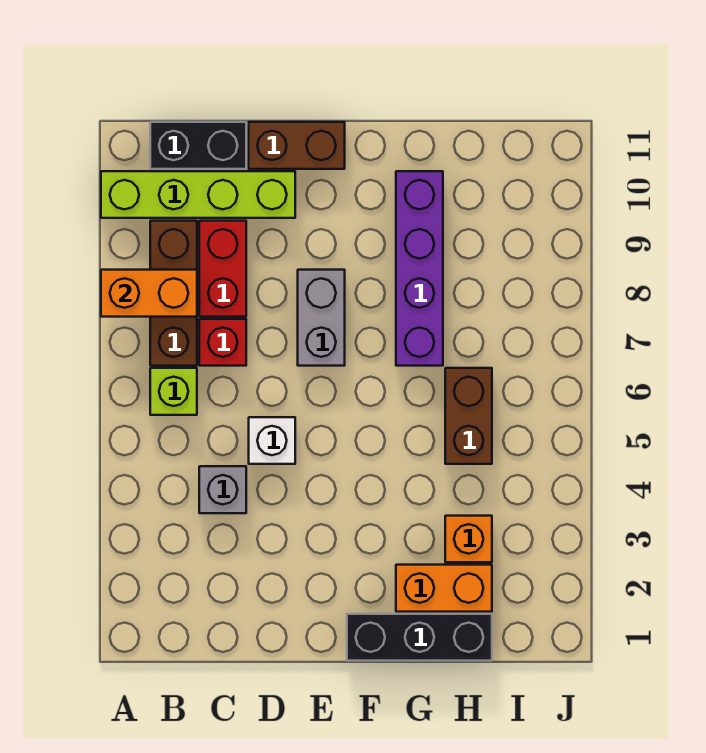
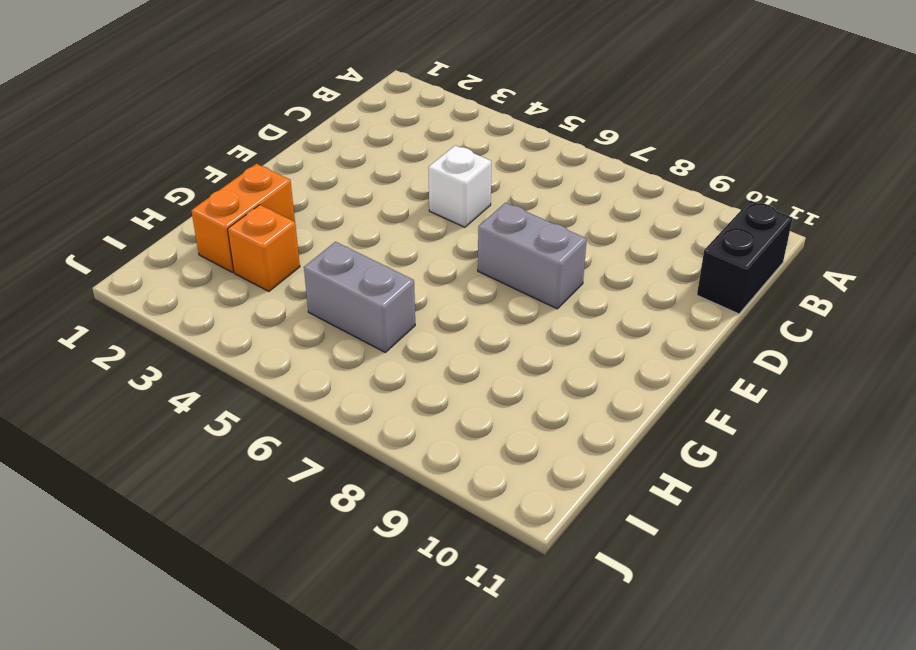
grey 1x2 brick [304,242,415,352] -> brown 1x2 brick [445,368,492,464]
none -> lime 1x4 brick [101,171,295,218]
none -> lime 1x1 brick [150,368,197,415]
none -> brown 1x3 brick [150,221,197,366]

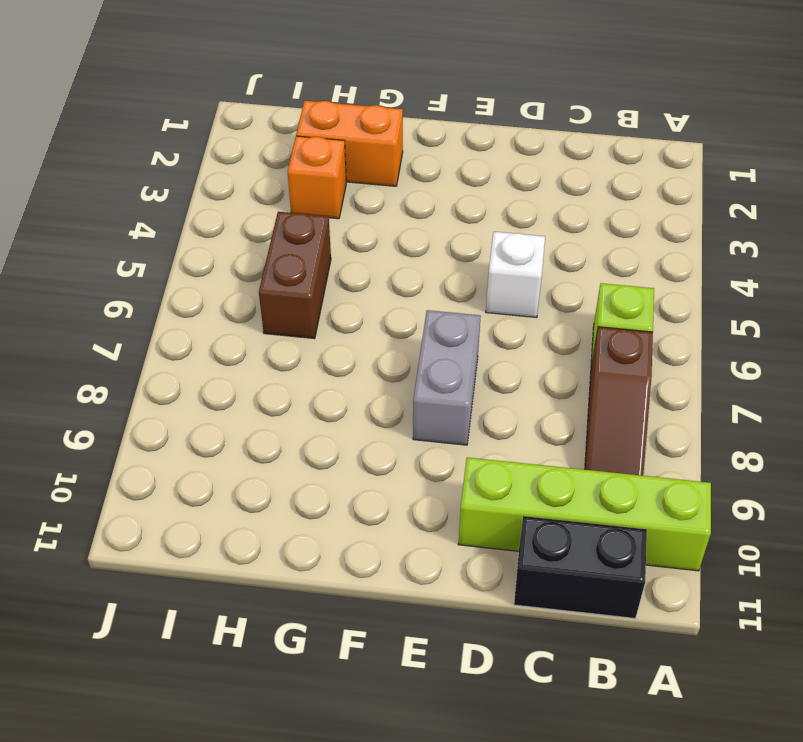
brown 1x3 slope [585,327,653,476] -> brown 1x3 brick [150,221,197,366]
none -> grey 1x1 brick [199,466,246,513]
none -> red 1x1 brick [199,319,246,366]
none -> red 1x2 brick [199,221,246,317]

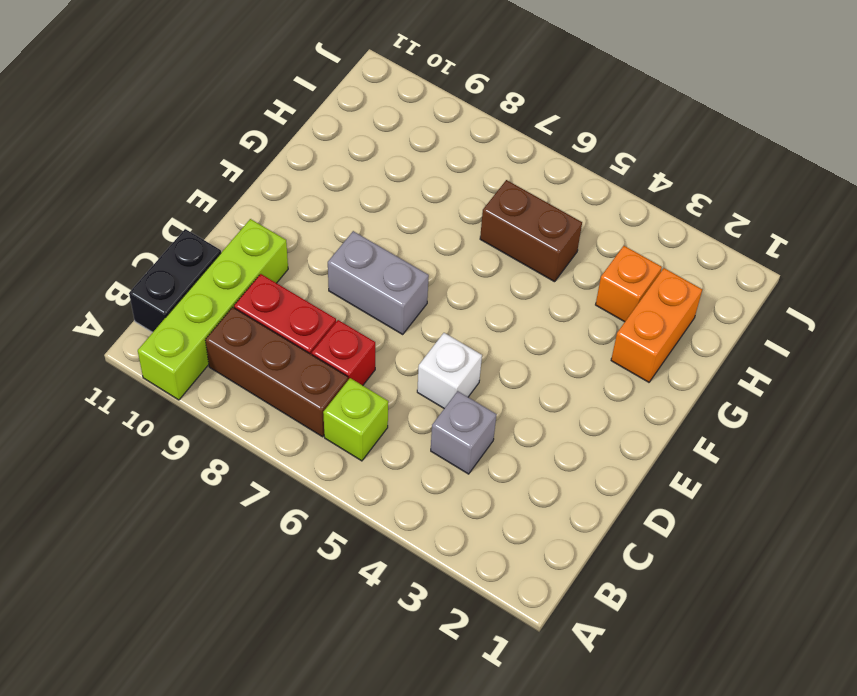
none -> brown 1x2 brick [249,122,345,169]
none -> black 1x3 brick [347,614,492,661]
none -> purple 1x4 brick [396,171,443,366]

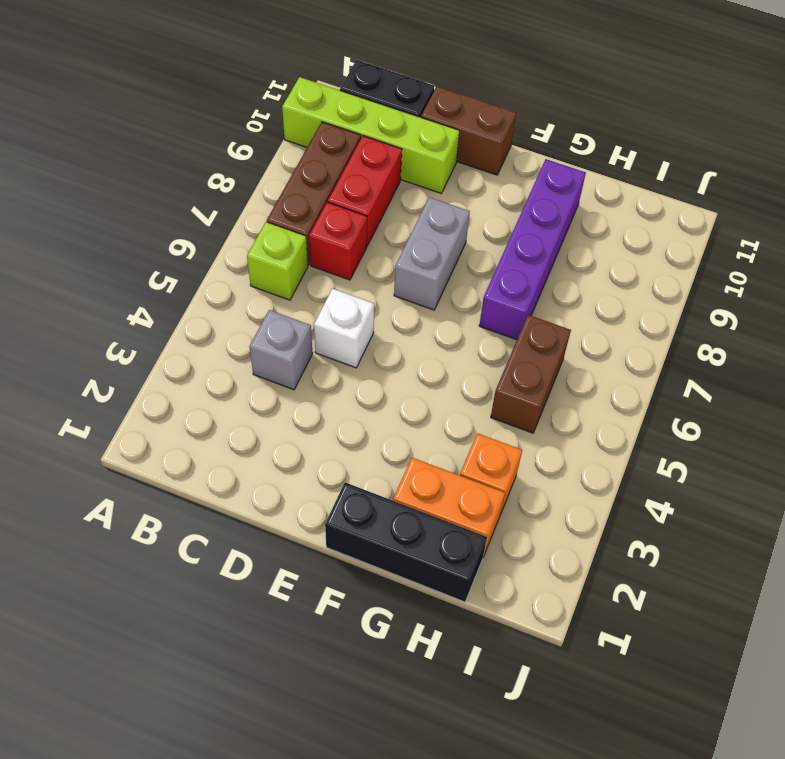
none -> orange 1x2 brick [101,270,197,317]

